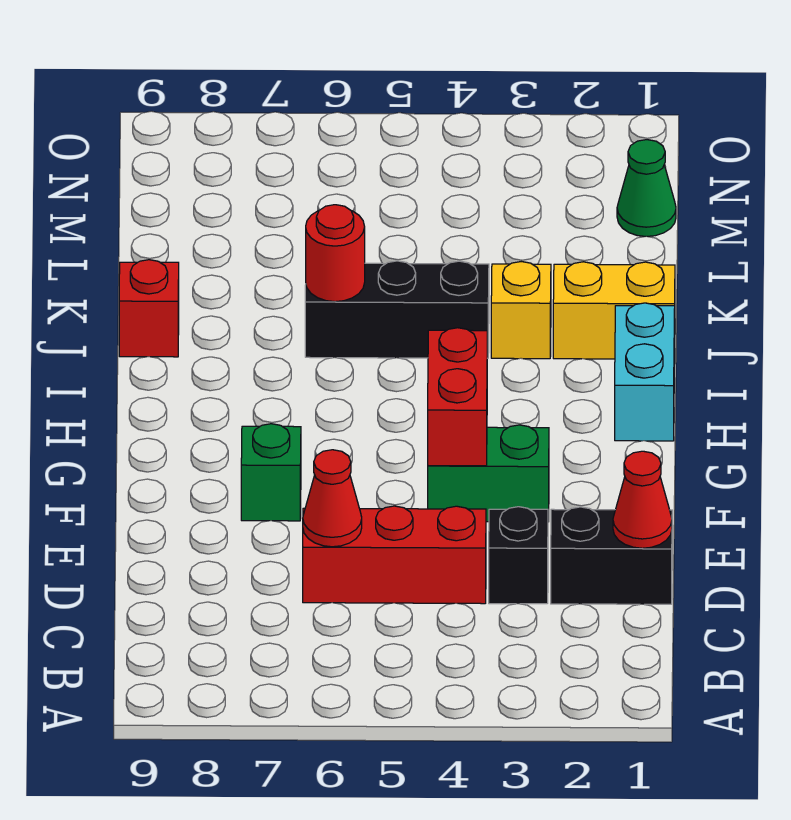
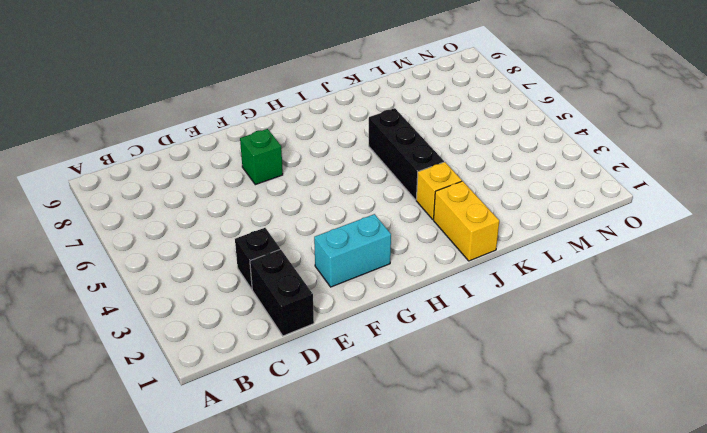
cyan 1x2 brick [314,214,391,287] -> cyan 1x2 brick moved to [615,303,675,441]
none -> red 1x3 brick [303,506,486,604]
none -> green 1x2 brick [428,425,549,522]
none -> red 1x1 brick [119,260,179,357]

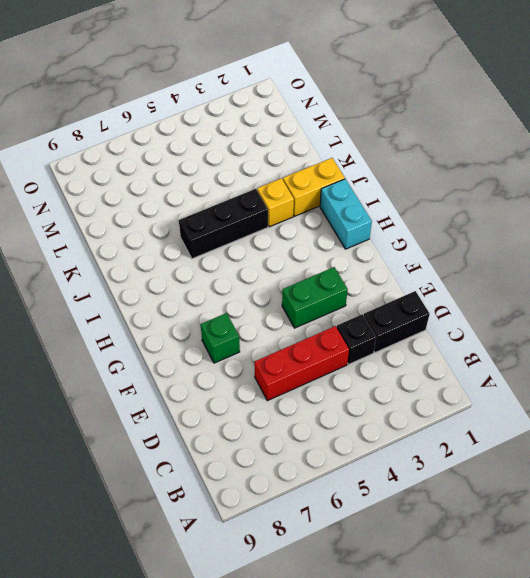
none -> red 1x1 brick [119,260,179,357]
none -> green 1x1 cone [617,140,676,236]
none -> red 1x1 cone [613,451,672,548]

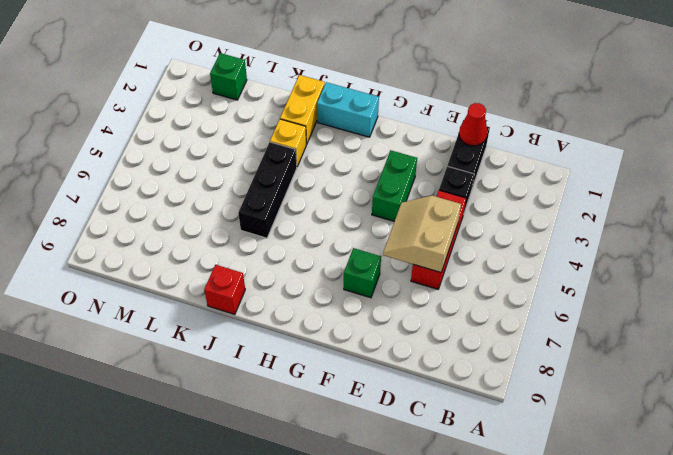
tan 2x2 slope [383,196,461,272] -> red 1x1 cone [303,450,362,547]
green 1x1 brick [210,53,247,100] -> green 1x1 cone [617,140,676,236]
none -> red 1x2 brick [428,328,487,466]
none -> red 1x1 round brick [306,205,365,302]

